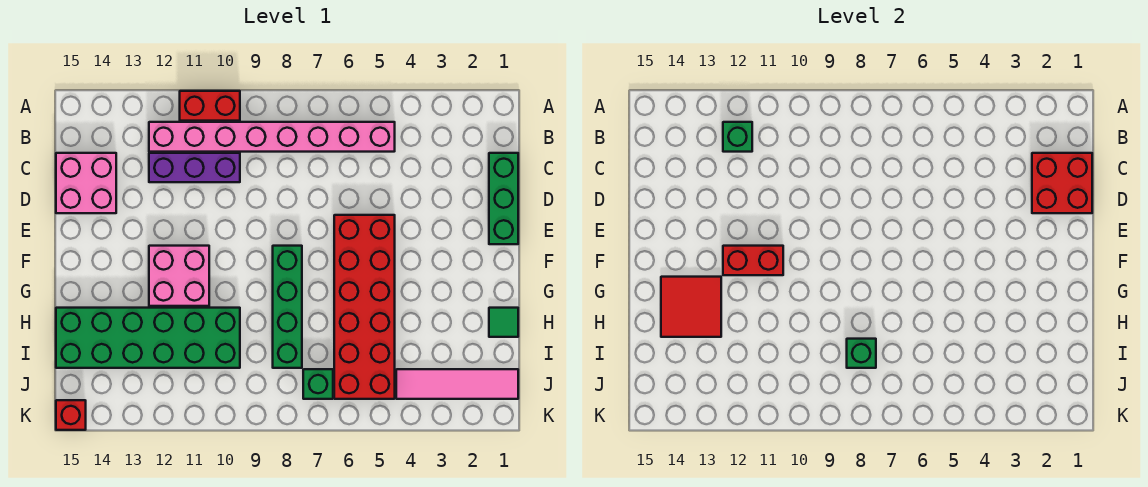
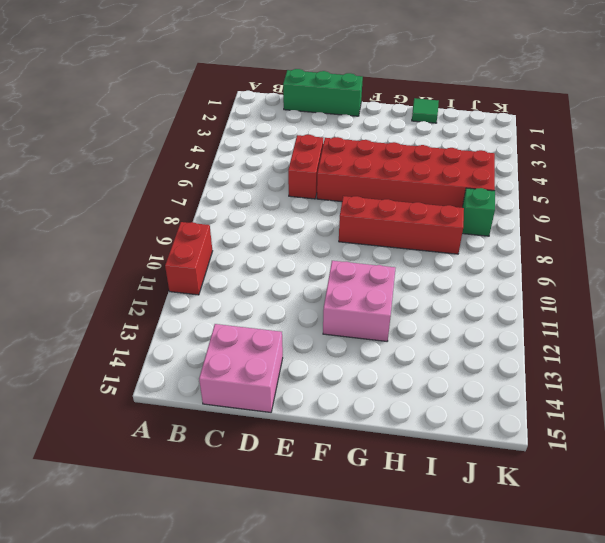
red 1x2 brick [288,135,323,199] -> red 1x2 brick moved to [723,246,783,275]
red 1x4 brick [339,196,464,254] -> green 1x4 brick [273,246,302,368]
none -> pink 1x8 brick [149,122,395,152]
none -> purple 1x3 brick [149,153,240,182]
none -> green 2x6 brick [56,308,240,368]

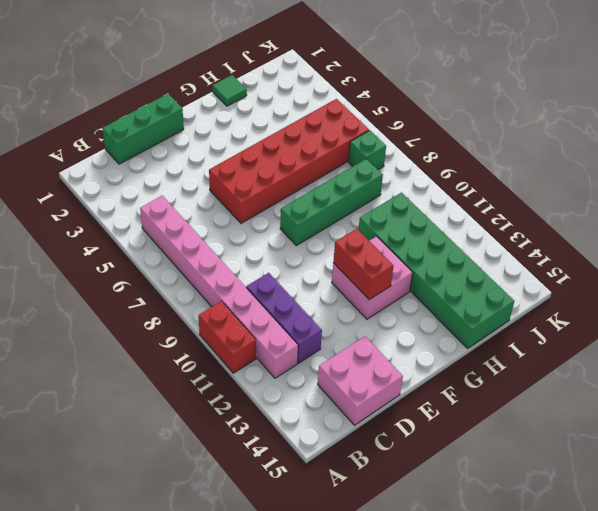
none -> pink 1x4 tile [396,369,518,399]
none -> red 1x1 brick [56,400,86,430]
none -> green 1x1 brick [723,122,752,152]

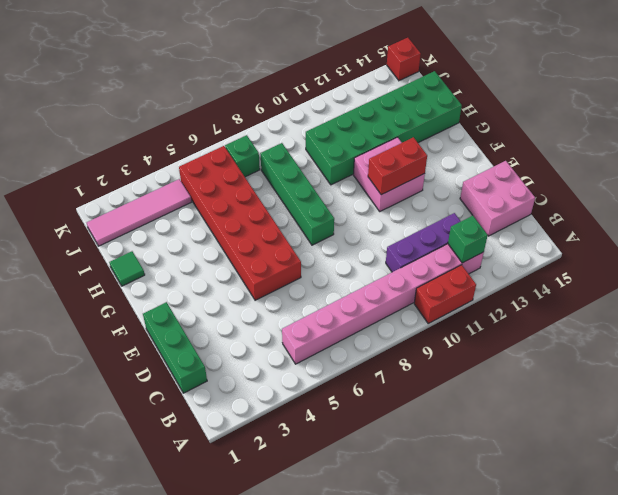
none -> red 2x2 brick [1032,153,1092,213]
none -> red 2x2 tile [661,277,721,337]
none -> green 1x1 brick [847,339,876,368]

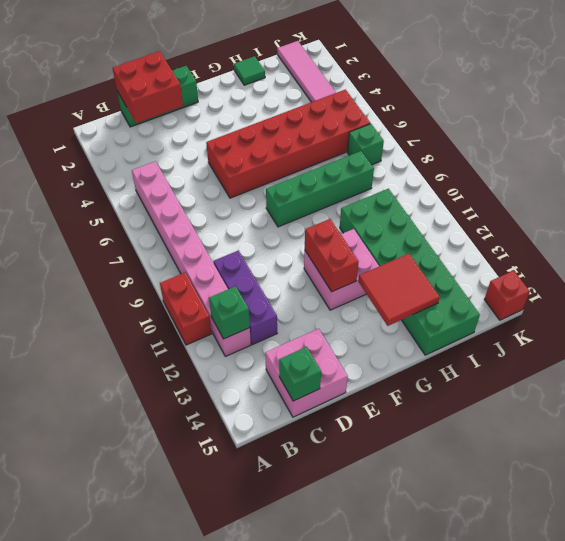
green 1x1 brick [279,347,321,401] -> green 1x1 brick moved to [847,339,876,368]

